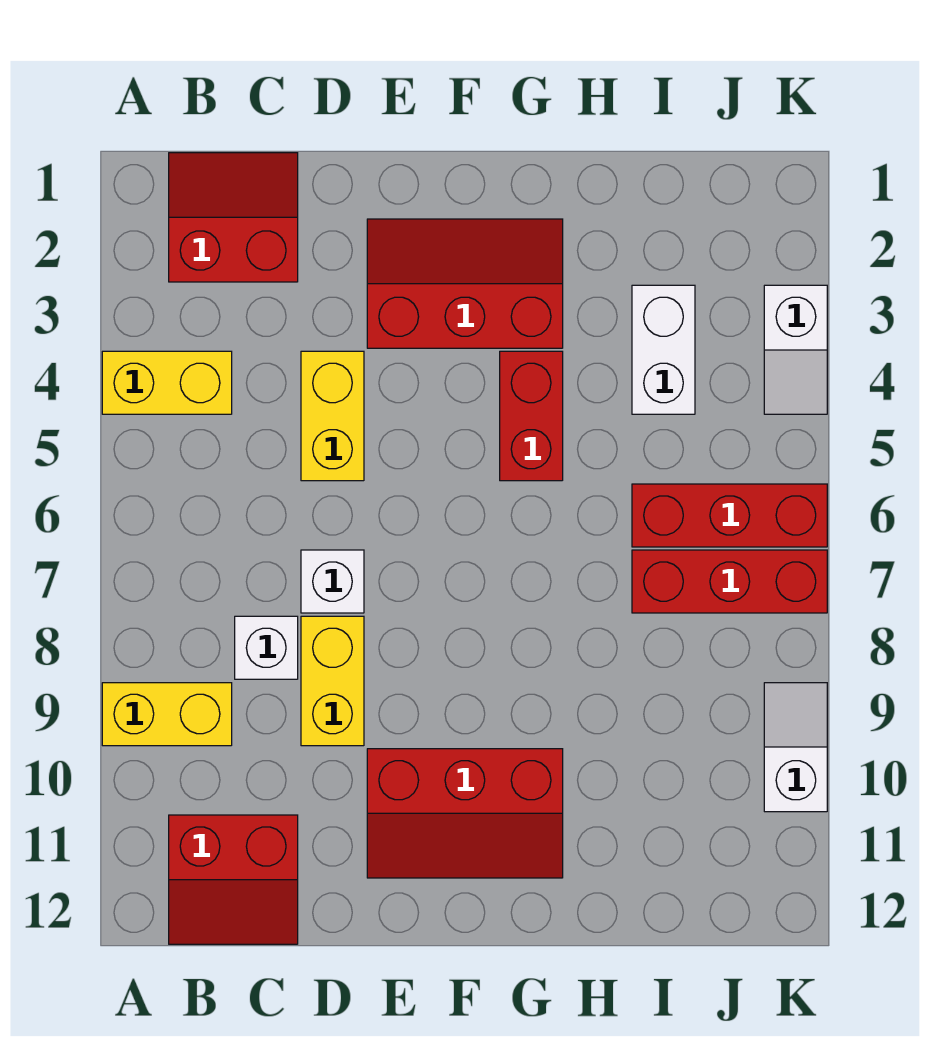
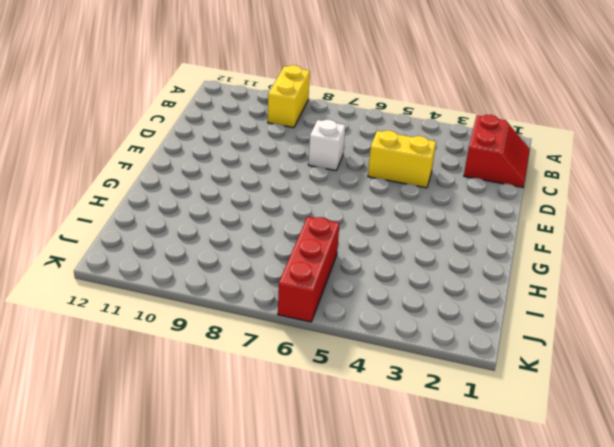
none -> yellow 1x2 brick [102,351,232,414]
none -> red 2x2 slope [169,815,298,944]
none -> white 1x1 brick [235,616,298,679]

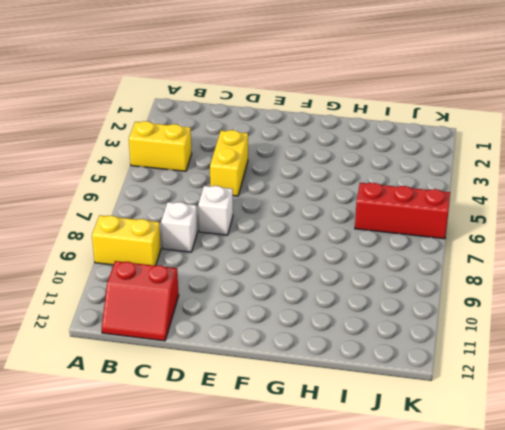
none -> red 2x2 slope [169,153,298,282]
none -> yellow 1x2 brick [301,616,364,746]
none -> red 2x3 slope [367,219,563,348]

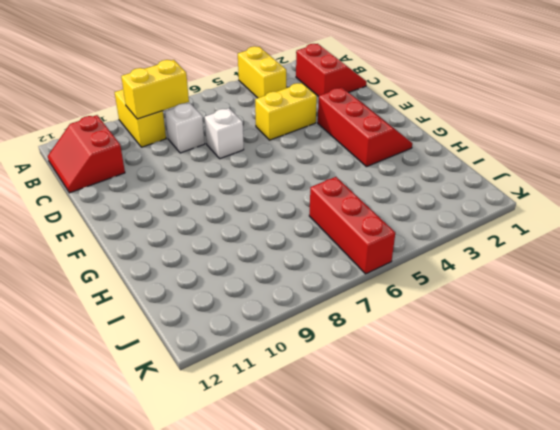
yellow 1x2 brick [121,60,189,119] -> yellow 1x2 brick moved to [301,616,364,746]
none -> red 2x3 slope [367,749,563,878]
none -> red 1x2 brick [500,351,563,481]
none -> white 1x2 brick [632,285,695,414]

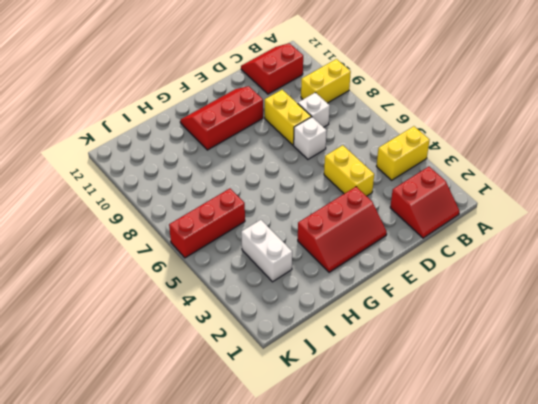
none -> red 1x2 brick [500,351,563,481]
none -> red 1x3 brick [632,550,827,613]
none -> white 1x2 slope [764,285,827,414]

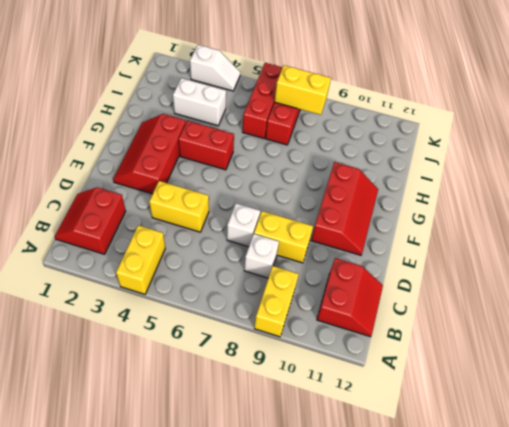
yellow 1x2 brick [275,65,331,115] -> none
none -> white 1x2 slope [764,683,827,812]

